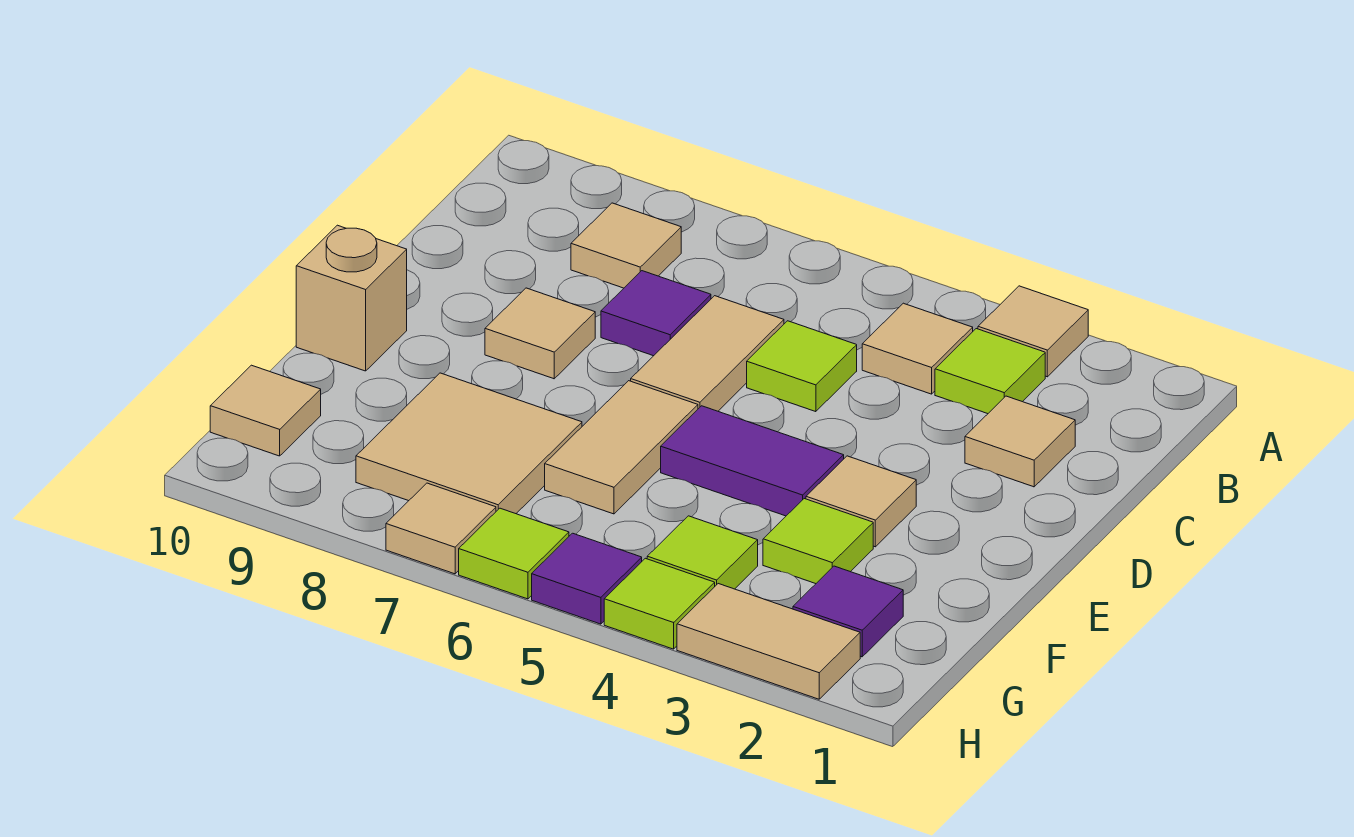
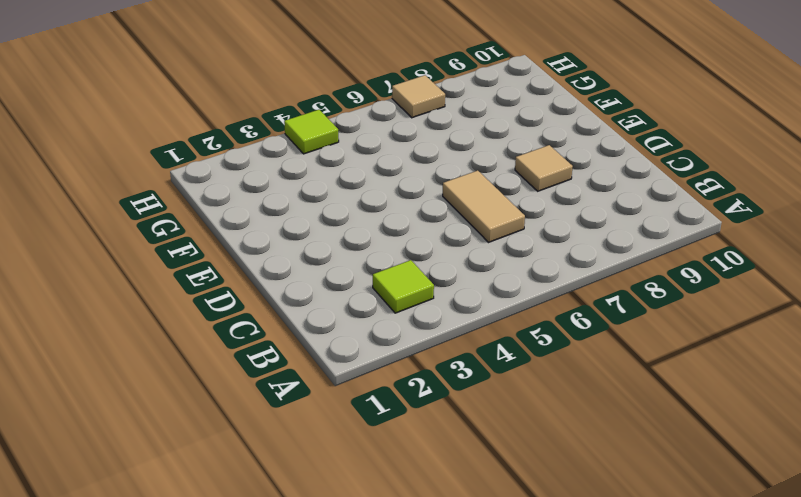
none -> tan 1x1 tile [978,286,1088,377]
none -> tan 1x1 tile [862,303,973,394]
none -> tan 1x1 tile [571,203,681,288]

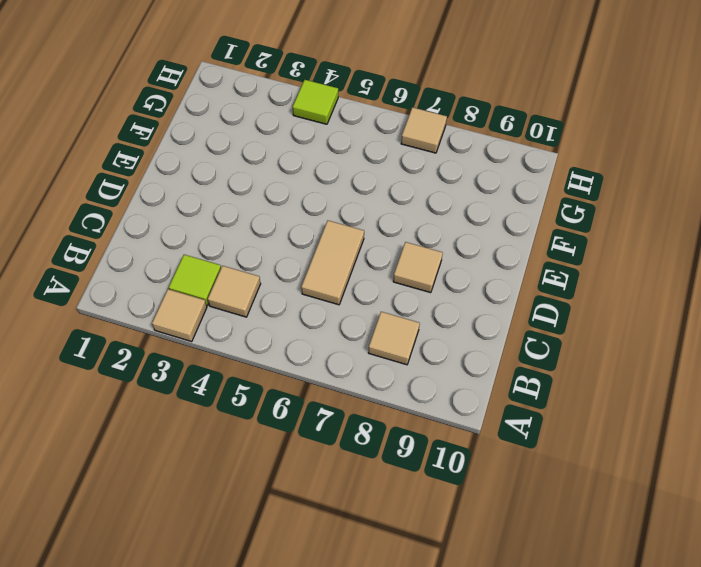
none -> tan 1x1 tile [965,396,1075,487]
none -> lime 1x1 tile [747,321,857,412]
none -> purple 1x1 tile [601,271,711,356]

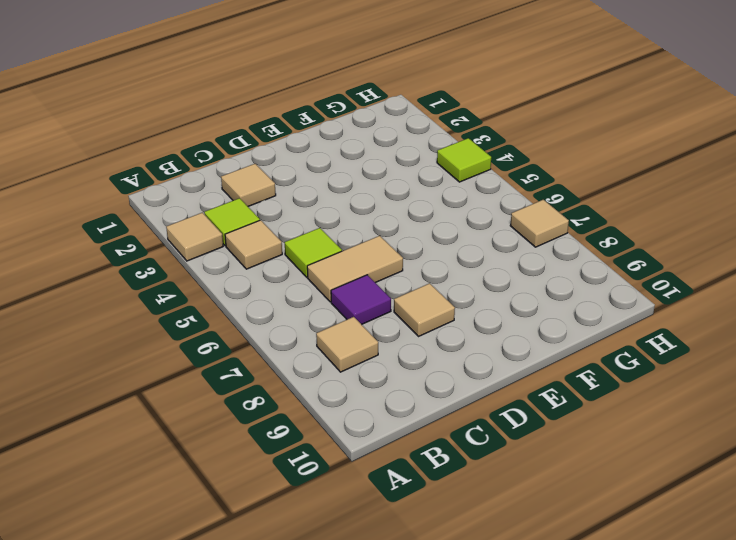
none -> tan 1x1 tile [806,456,916,547]
none -> purple 1x2 tile [661,406,844,516]
none -> tan 1x2 tile [545,381,698,514]

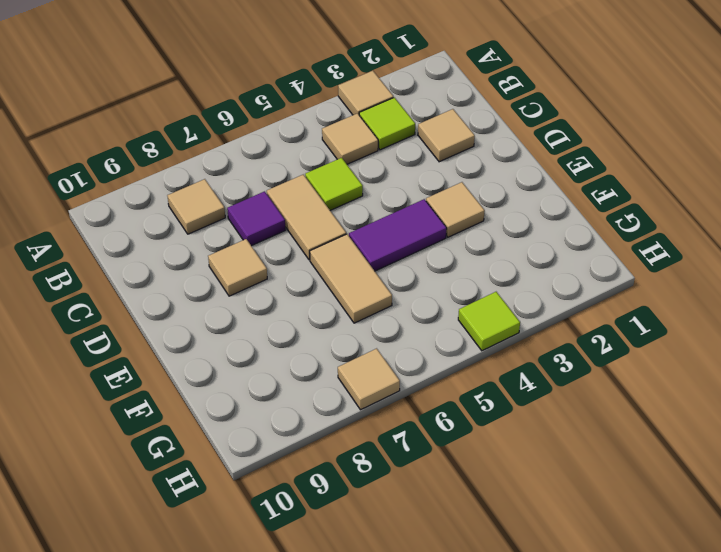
none -> tan 1x1 brick [296,225,407,371]
none -> lime 1x1 tile [763,499,873,584]
none -> tan 2x2 tile [356,373,582,514]

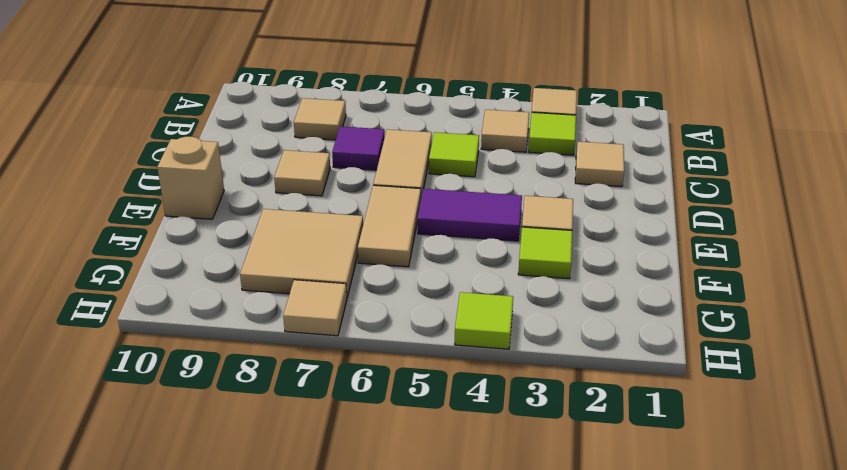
none -> purple 1x1 tile [793,566,903,657]
none -> lime 1x1 tile [647,516,758,589]
none -> tan 1x1 tile [210,365,321,456]

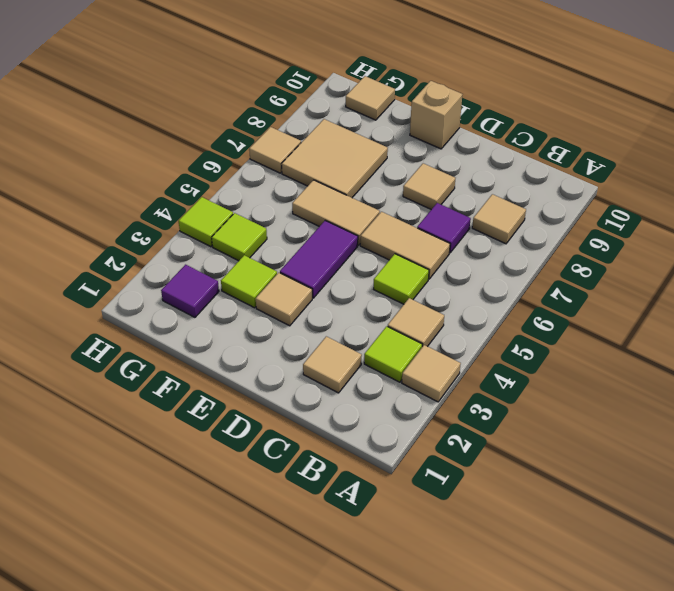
none -> tan 1x2 tile [677,584,860,699]
none -> purple 1x1 tile [532,533,642,624]
none -> lime 1x1 tile [459,508,569,599]

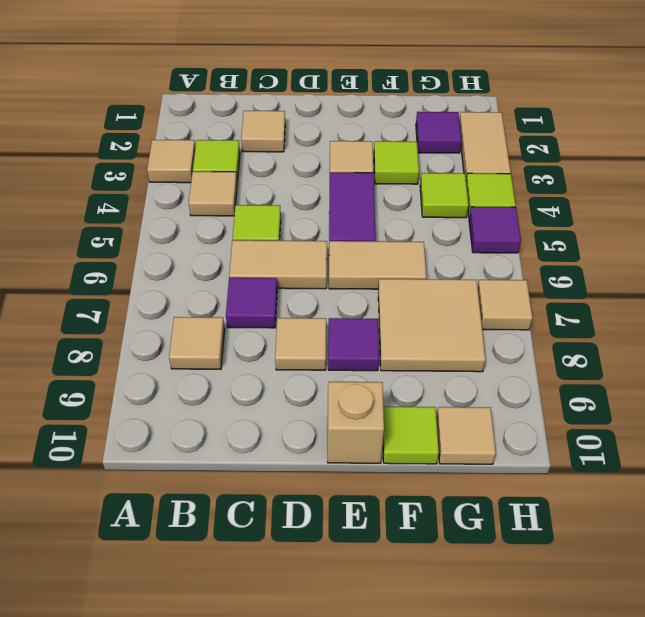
purple 1x1 tile [328,318,379,371] -> none
lime 1x1 tile [383,407,439,464] -> lime 1x1 tile moved to [459,508,569,599]

